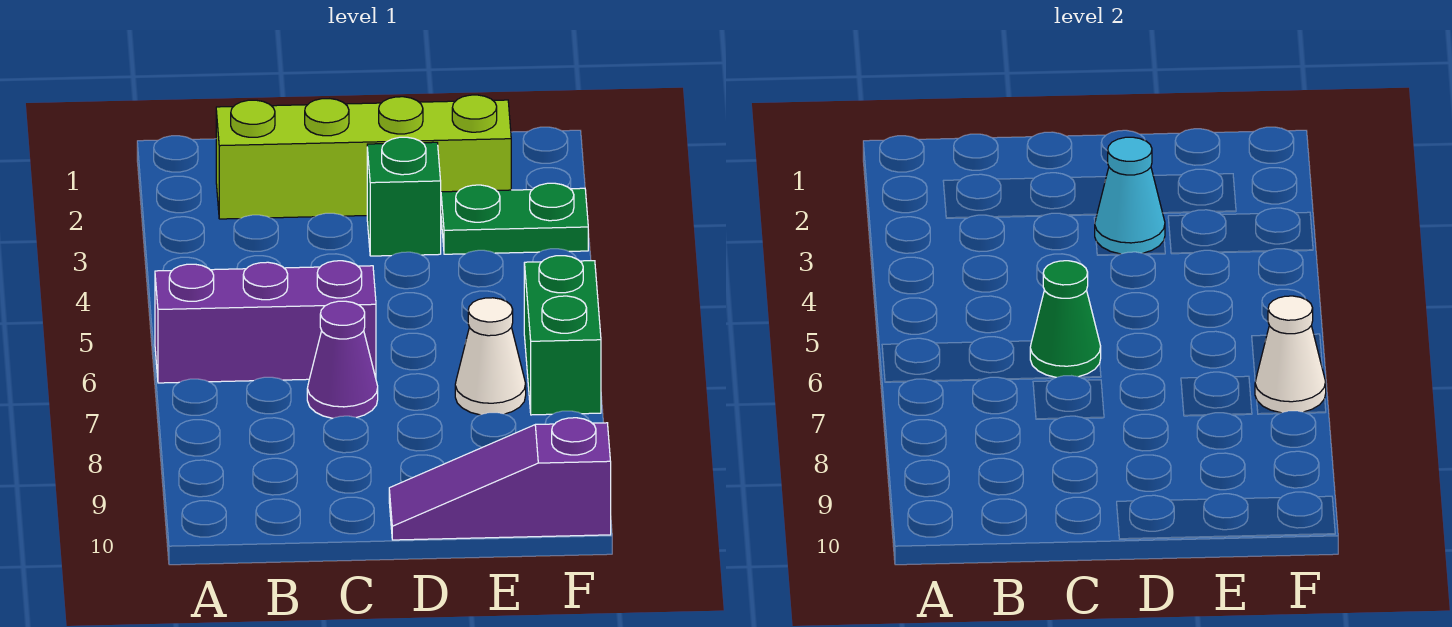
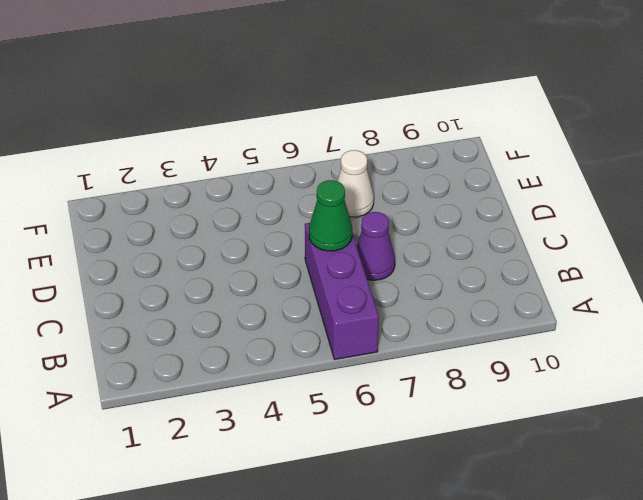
none -> lime 1x4 brick [216,95,511,219]
none -> green 1x1 brick [367,137,441,256]

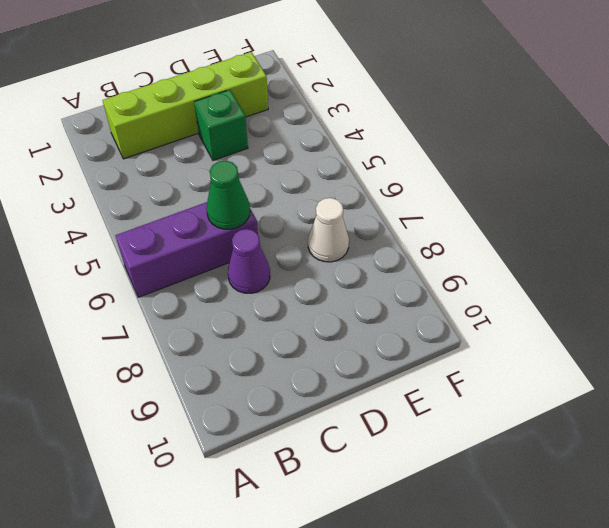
none -> purple 1x3 slope [389,418,611,540]
none -> green 1x2 plate [441,183,588,254]

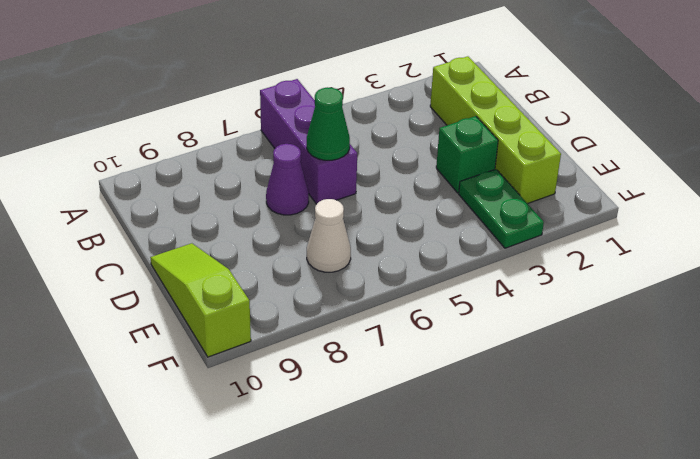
lime 1x3 slope [150,243,251,357] -> purple 1x3 slope [389,418,611,540]
none -> green 1x2 brick [524,256,601,415]
none -> cyan 1x1 cone [1095,137,1165,254]

